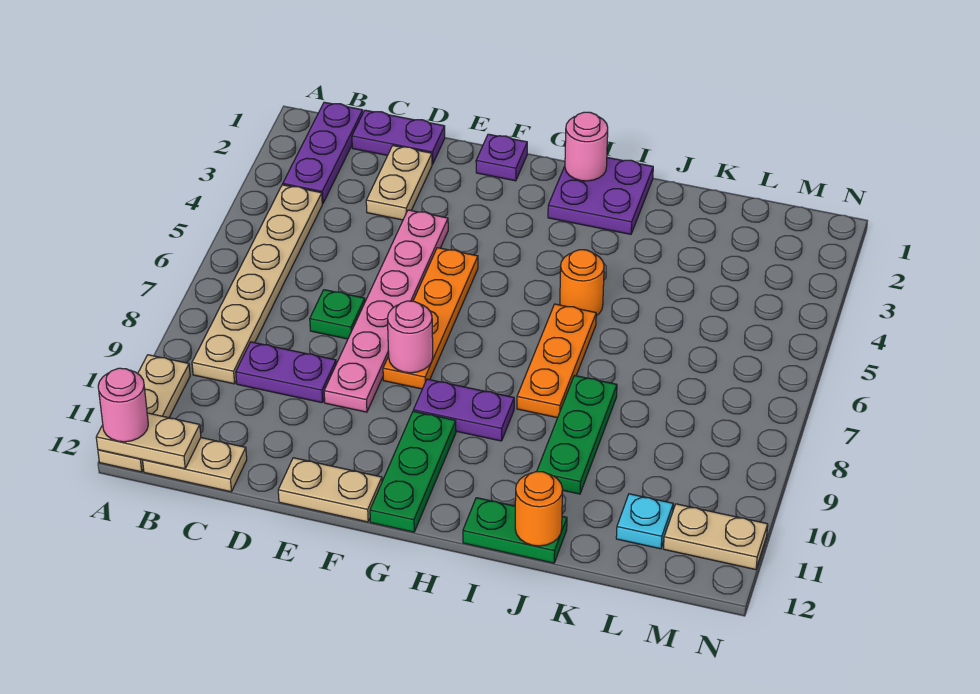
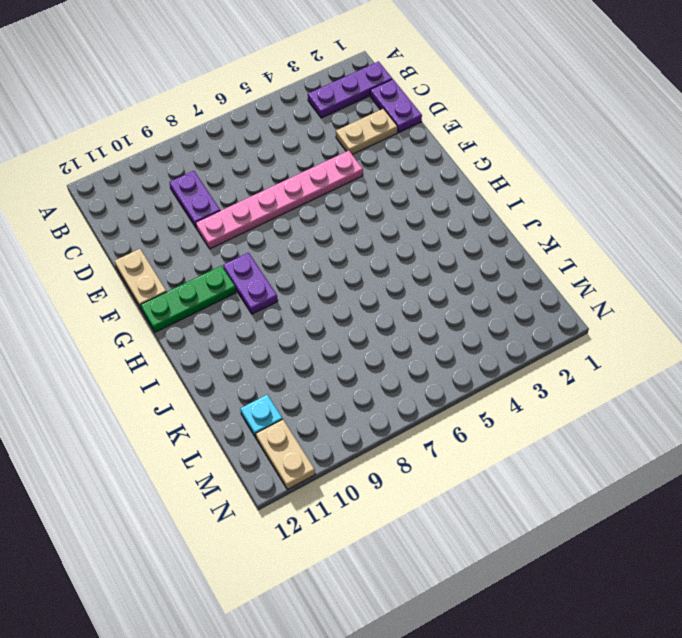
none -> tan 1x3 plate [98,355,190,472]
none -> tan 1x6 plate [192,185,322,384]
none -> tan 1x2 plate [143,438,247,492]

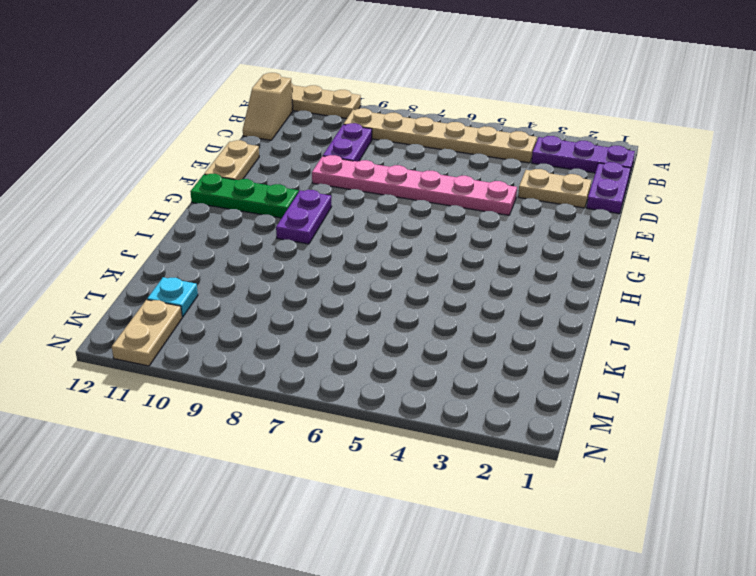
tan 1x2 slope [243,73,293,140] -> tan 1x2 plate [143,438,247,492]
none -> green 1x1 plate [310,290,365,339]
none -> purple 1x1 plate [476,134,527,181]
none -> orange 1x4 plate [383,248,478,389]

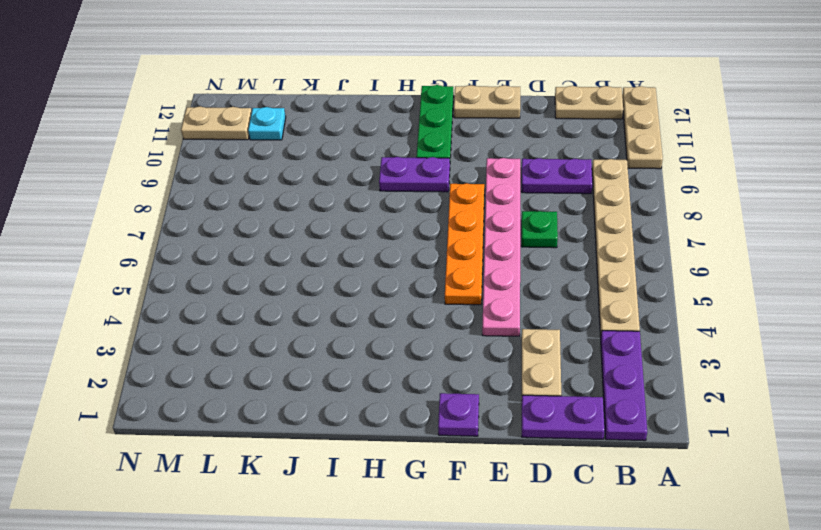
none -> purple 2x2 plate [548,157,653,234]
none -> orange 1x1 round brick [560,250,604,316]
none -> orange 1x3 plate [517,304,596,418]

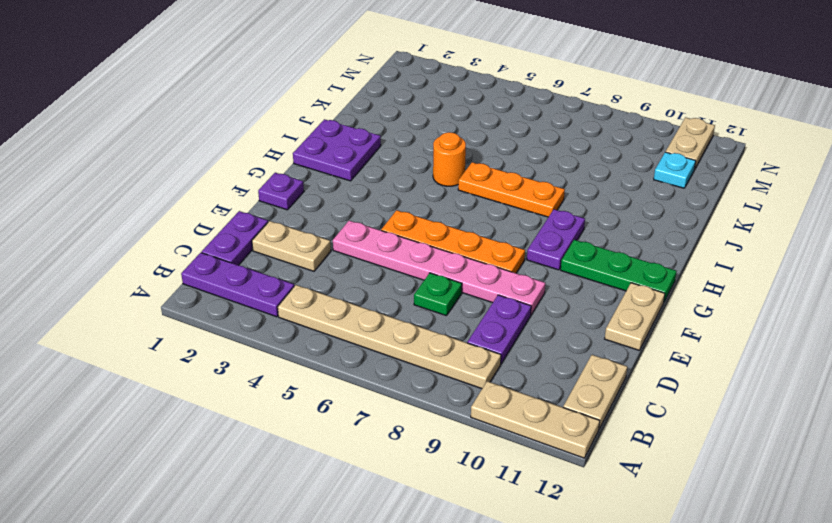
none -> green 1x2 plate [463,498,567,563]
none -> green 1x3 plate [537,375,617,494]
none -> tan 1x2 plate [96,413,201,469]

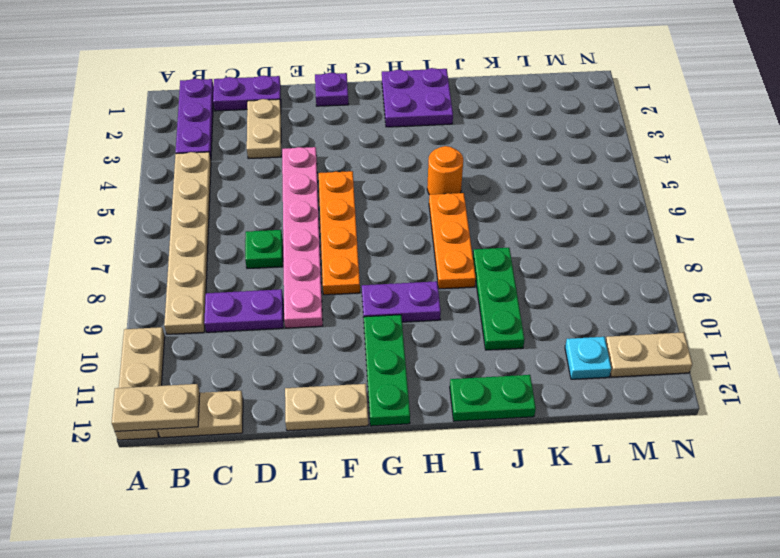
none -> pink 1x1 round brick [387,301,433,373]
none -> pink 1x1 round brick [565,112,608,181]
none -> orange 1x1 round brick [515,472,563,546]

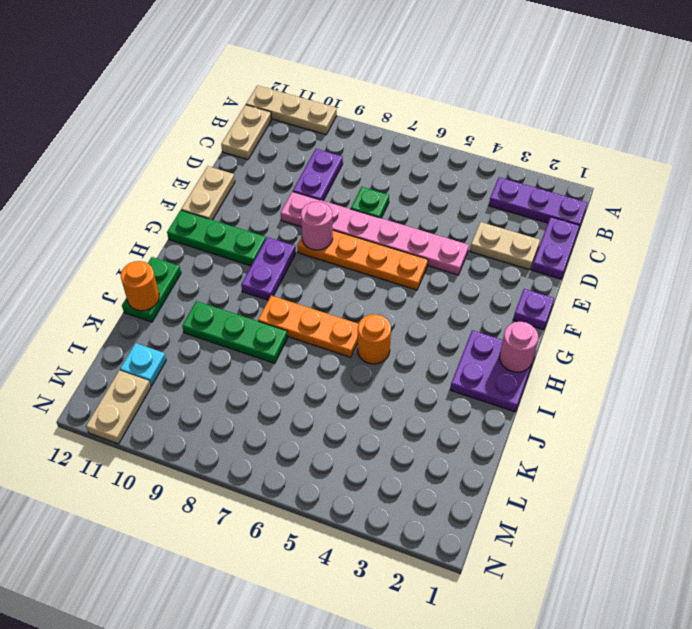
none -> tan 1x6 plate [192,185,322,384]
none -> tan 1x2 plate [96,413,201,469]
none -> pink 1x1 round brick [98,368,148,442]

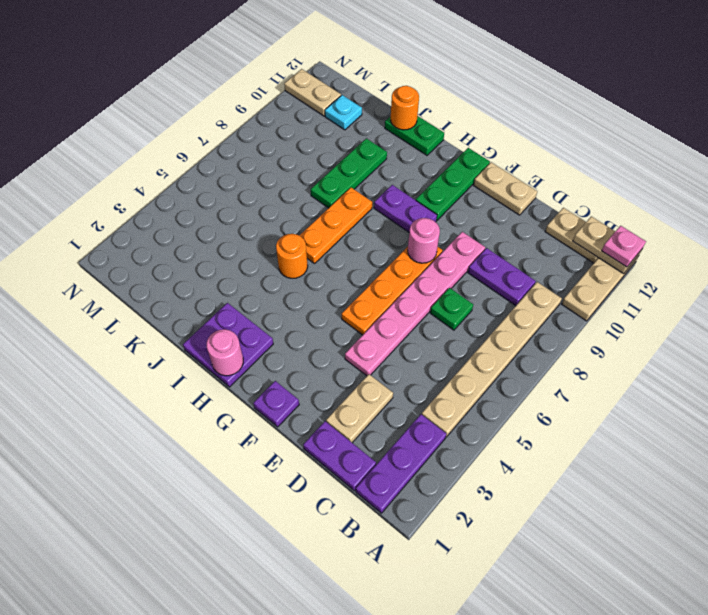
pink 1x1 plate [602,226,646,267] -> pink 1x1 round brick [98,368,148,442]

